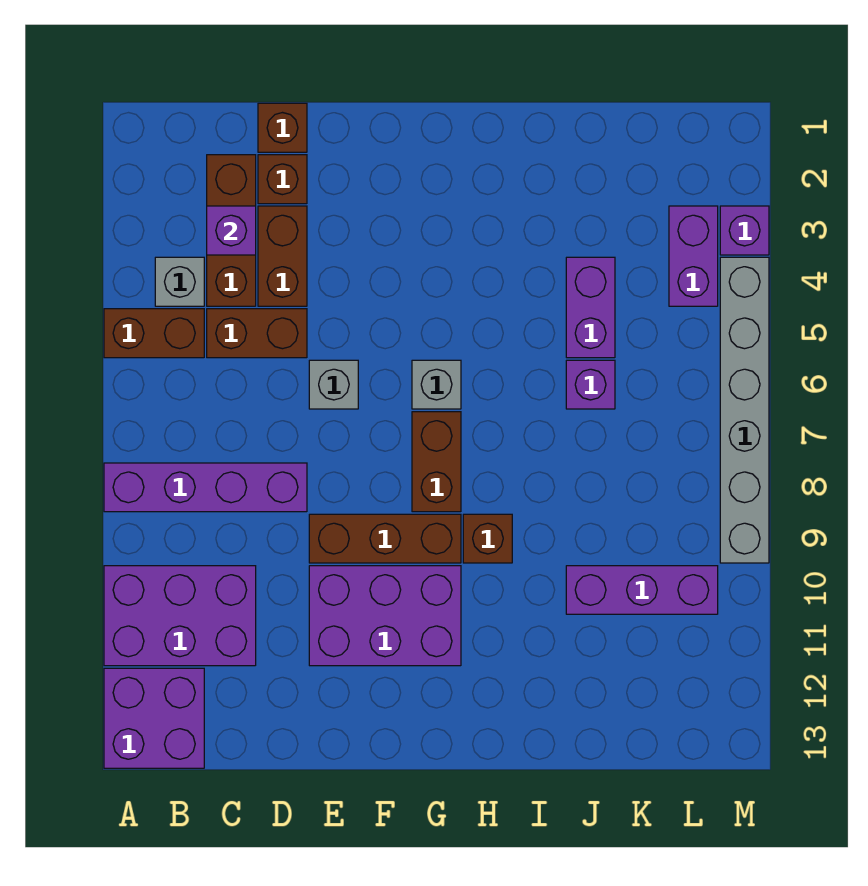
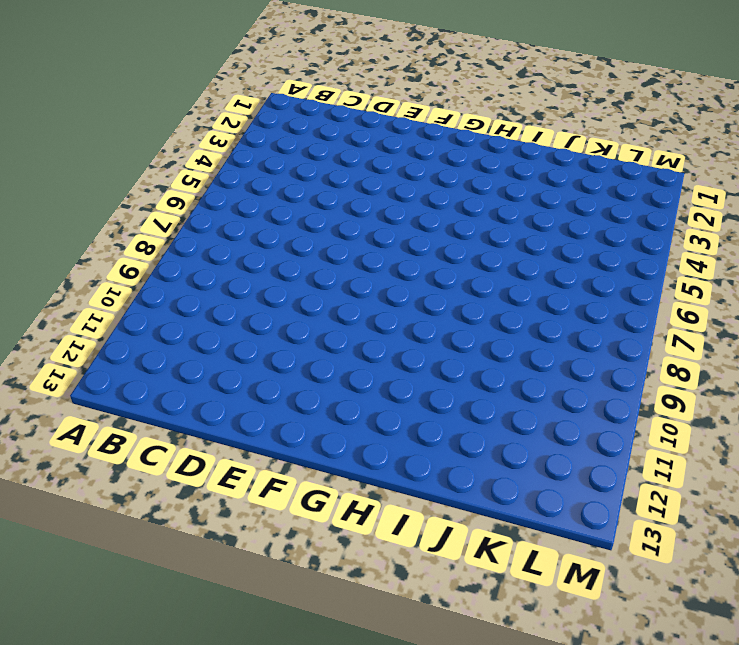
none -> brown 1x2 brick [104,309,204,358]
none -> purple 1x4 brick [104,463,307,512]
none -> purple 2x3 brick [104,566,256,666]

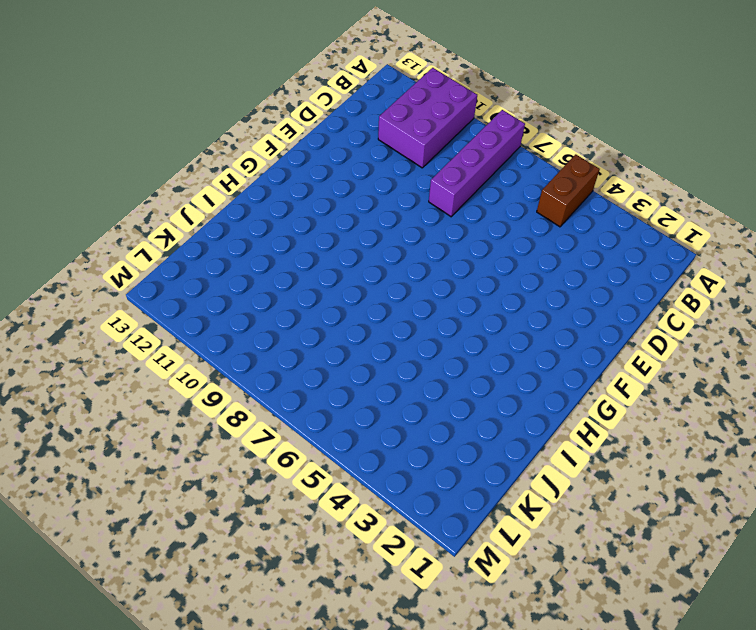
none -> purple 2x2 brick [104,668,204,768]
none -> grey 1x1 brick [155,257,204,306]
none -> brown 1x3 brick [207,155,256,306]

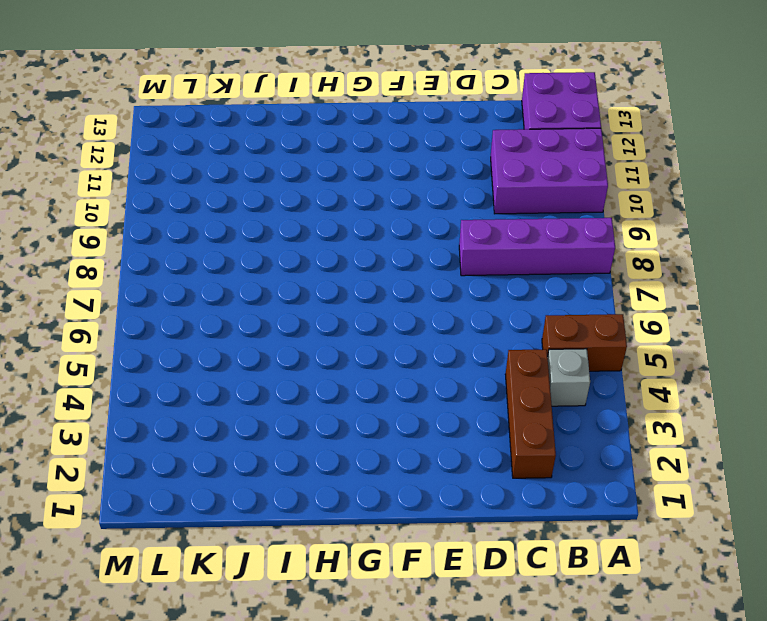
none -> brown 1x2 brick [207,309,307,358]
none -> brown 1x1 brick [258,103,307,152]
none -> brown 1x1 brick [258,155,307,204]

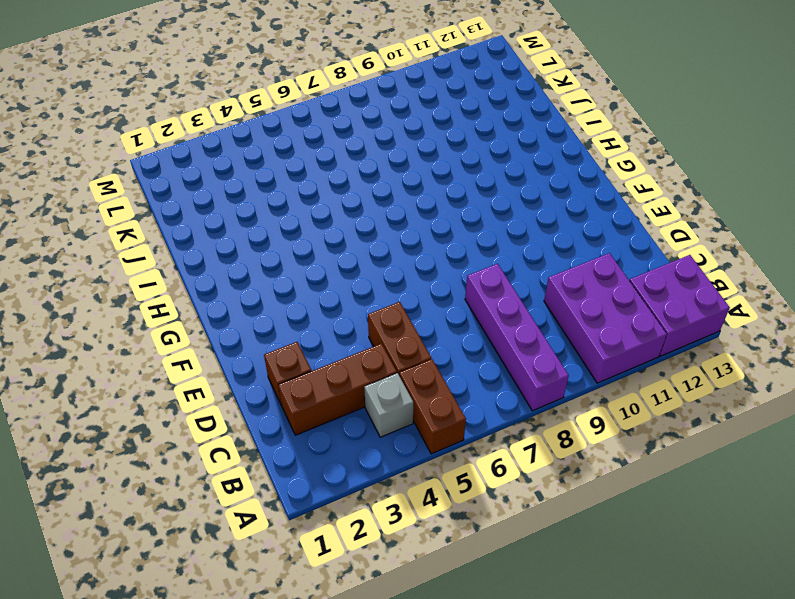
none -> brown 1x1 brick [258,103,307,152]
none -> brown 1x2 brick [258,206,307,306]
none -> grey 1x1 brick [309,360,358,409]

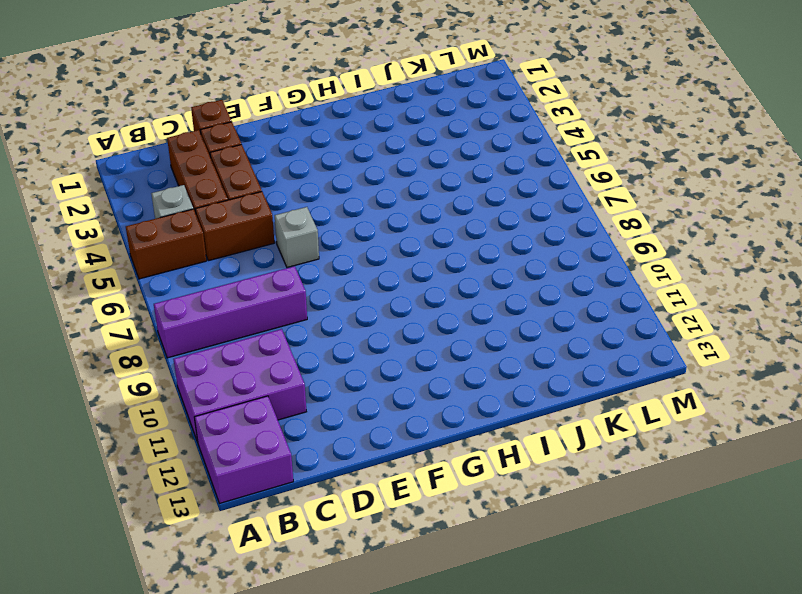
none -> brown 1x3 brick [309,514,461,563]
none -> purple 2x3 brick [309,566,461,666]
none -> grey 1x1 brick [412,360,461,409]

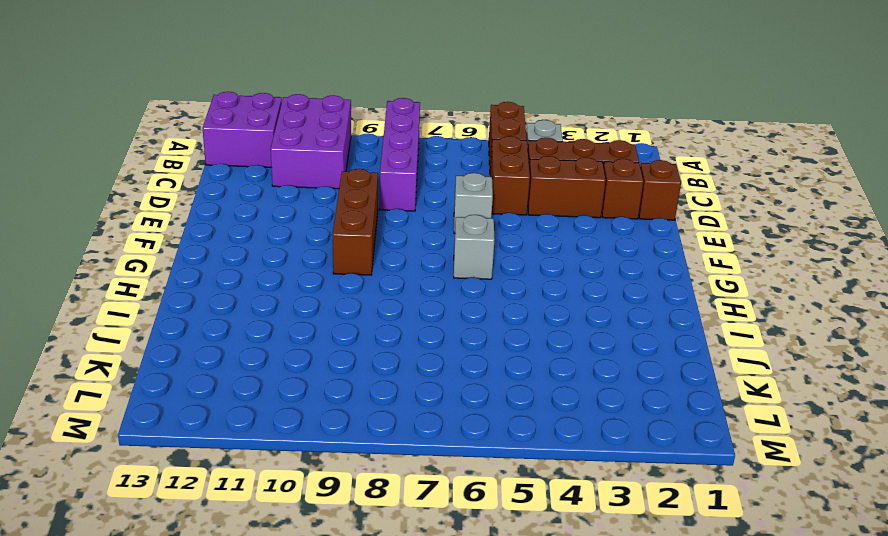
none -> purple 2x3 brick [309,566,461,666]
none -> brown 1x2 brick [412,412,461,512]
none -> brown 1x1 brick [463,514,512,563]

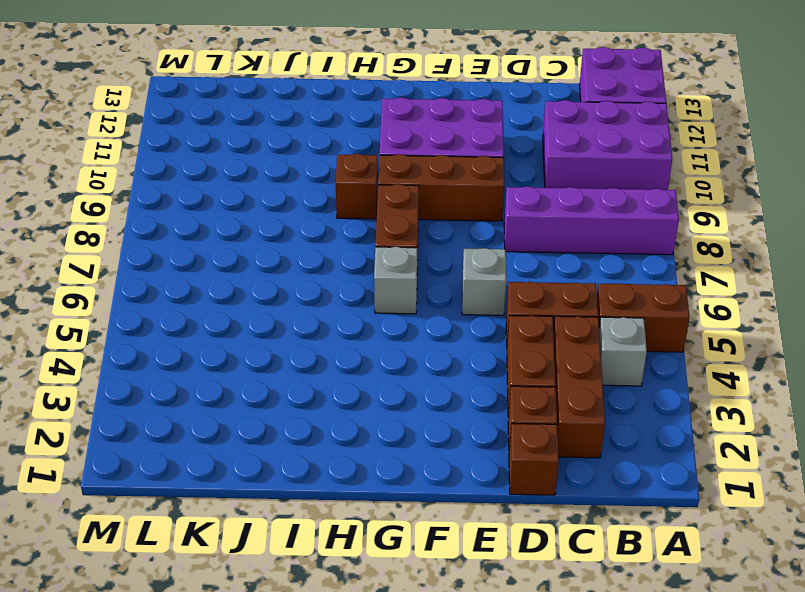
none -> purple 1x2 brick [566,257,615,358]
none -> purple 1x1 brick [566,360,615,409]
none -> purple 1x3 brick [566,566,718,614]

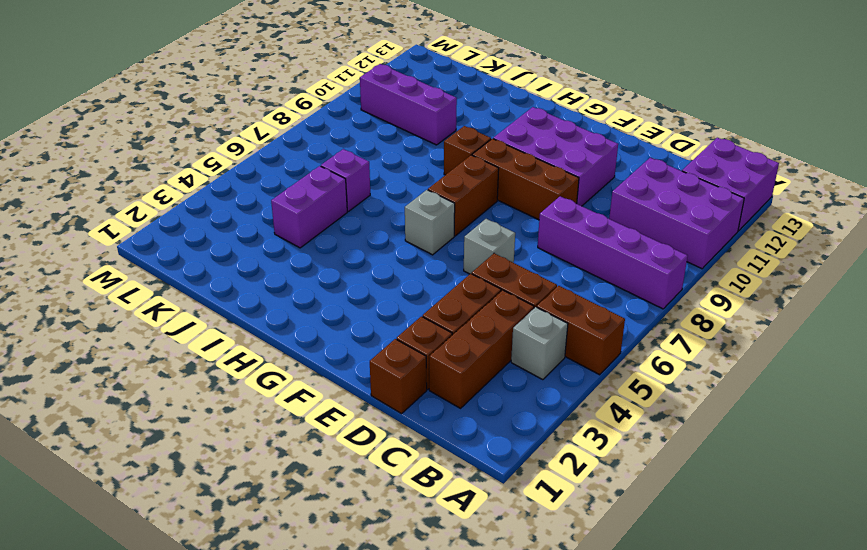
none -> purple 1x2 brick [669,206,718,306]
none -> purple 1x1 brick [720,206,769,255]
none -> grey 1x6 brick [720,257,769,563]

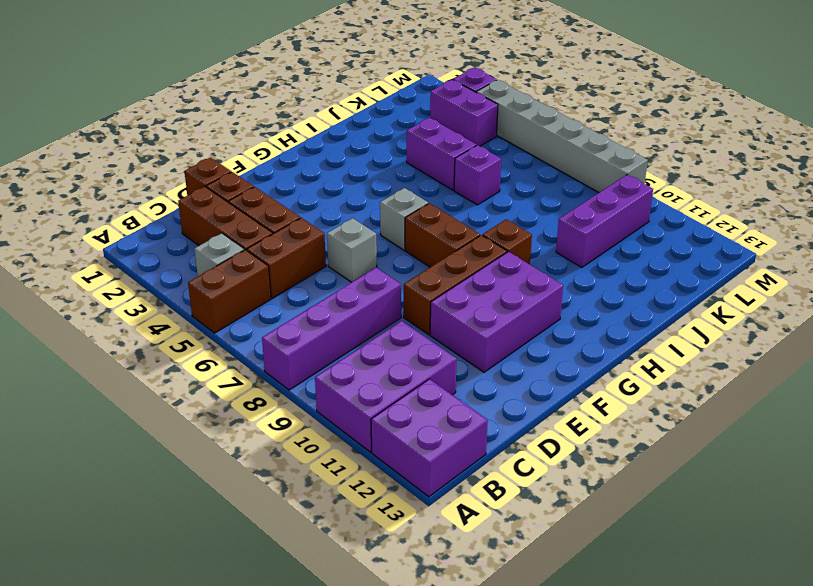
none -> purple 1x1 brick [207,206,256,255]

